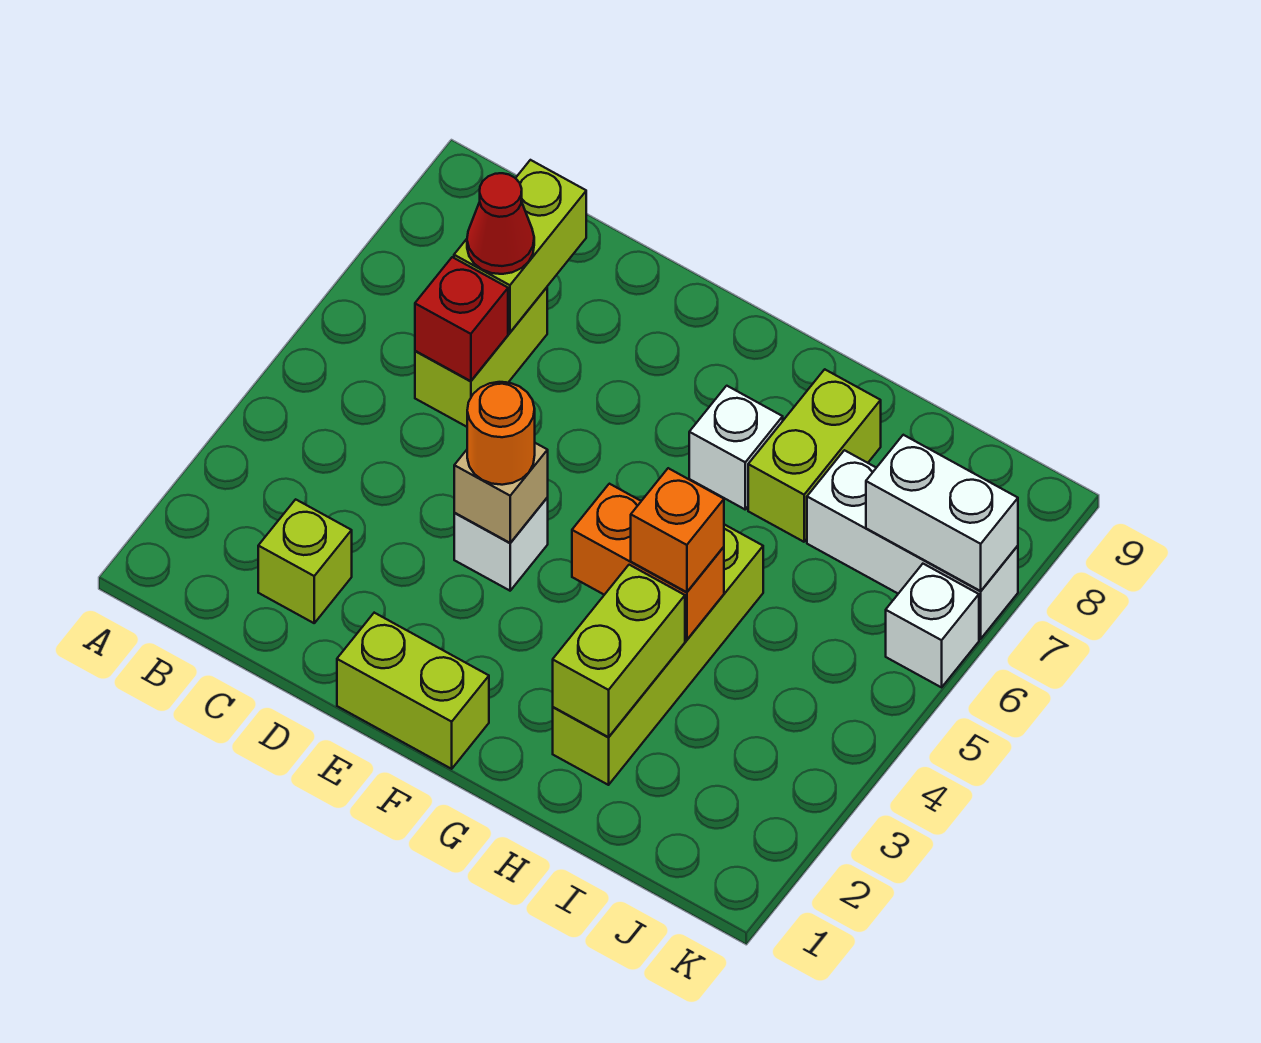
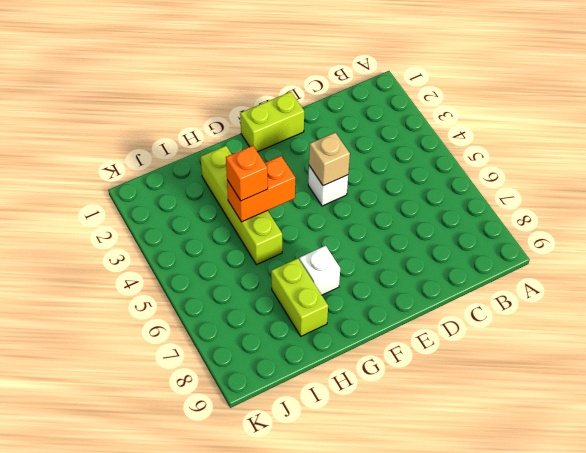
none -> lime 1x1 brick [258,499,352,623]
none -> lime 1x2 brick [415,287,547,427]
none -> white 1x3 brick [807,450,1018,639]

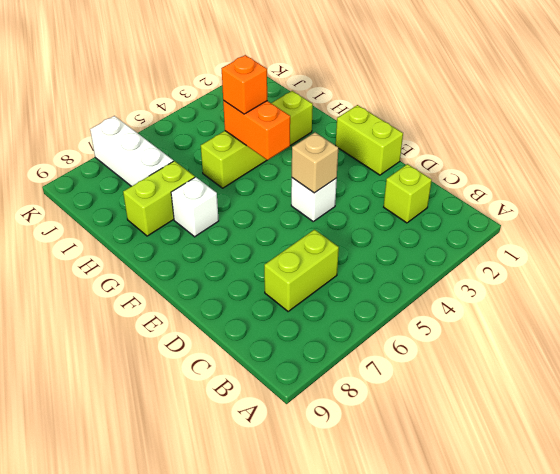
none -> white 1x1 brick [886,564,979,687]
none -> red 1x1 brick [415,257,508,381]
none -> lime 1x2 brick [454,160,586,332]

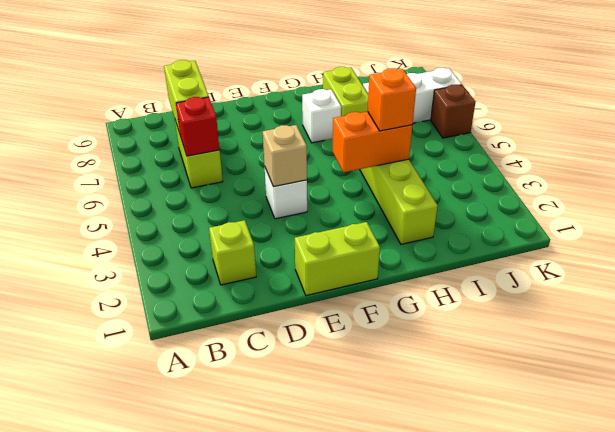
brown 1x1 brick [431,85,475,138] -> white 1x1 brick [886,564,979,687]
none -> lime 1x2 brick [553,565,685,737]
none -> white 1x2 brick [866,435,1018,591]
none -> red 1x1 cone [467,173,534,274]

